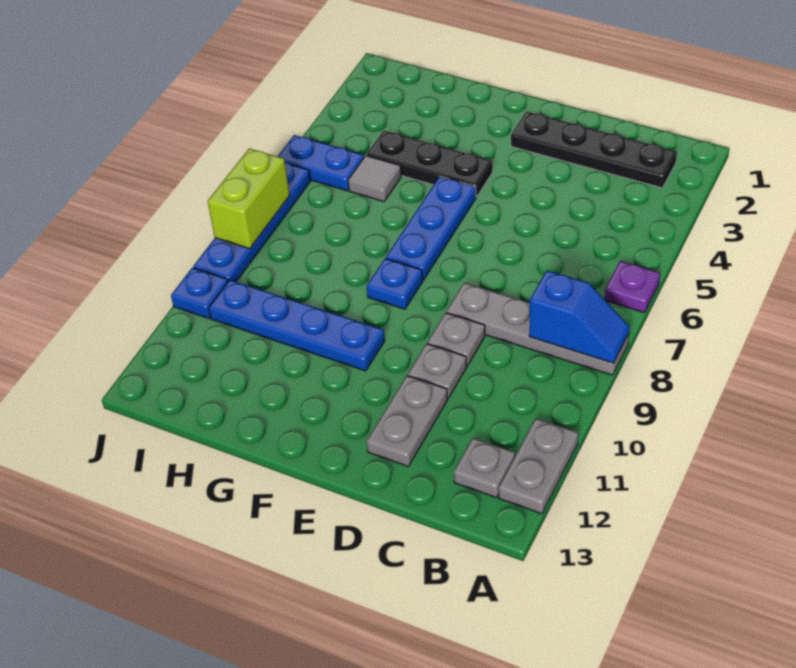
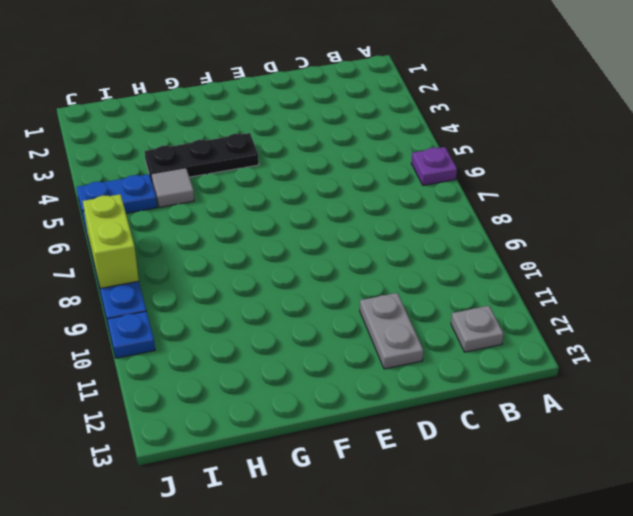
none -> grey 1x4 plate [446,283,629,375]
none -> grey 1x2 plate [499,418,578,514]
none -> black 1x4 plate [511,111,677,188]

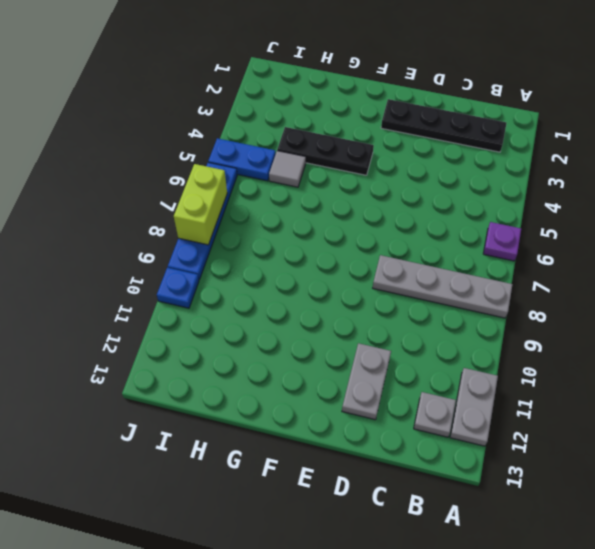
none -> grey 1x1 plate [427,313,485,366]
none -> grey 1x1 plate [408,344,467,398]
none -> blue 1x3 plate [386,177,476,280]

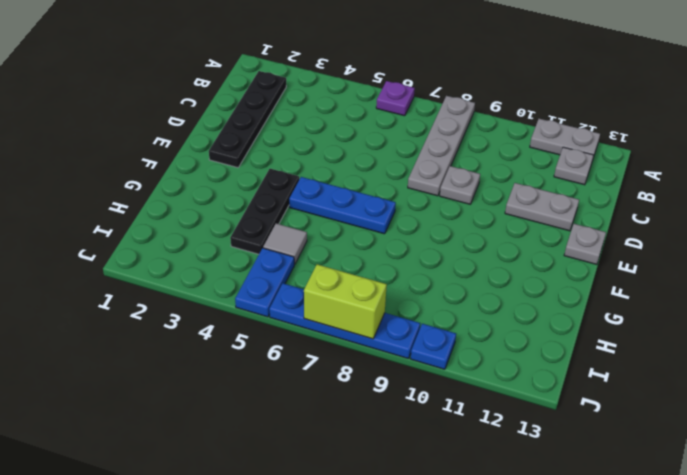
grey 1x1 plate [564,224,606,265] -> grey 1x1 plate moved to [408,344,467,398]
none -> blue 1x1 plate [367,258,423,309]
none -> blue 1x4 plate [209,280,385,371]
none -> blue 1x2 slope [529,270,629,363]

